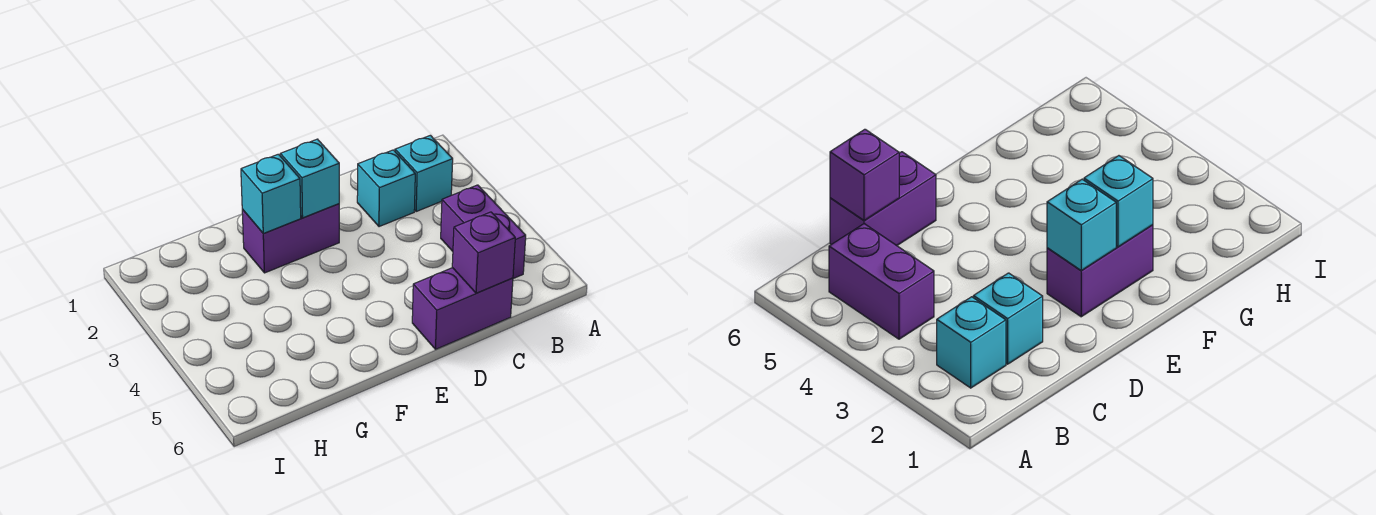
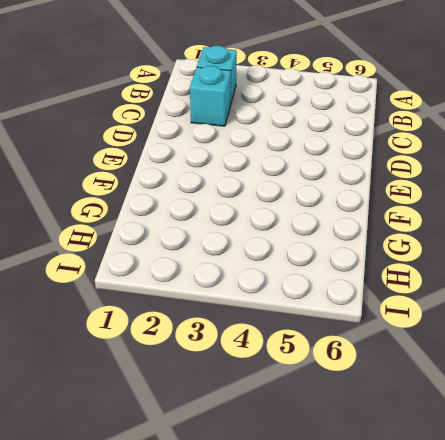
none -> purple 1x2 brick [441,185,526,279]
none -> purple 1x2 brick [412,268,513,349]

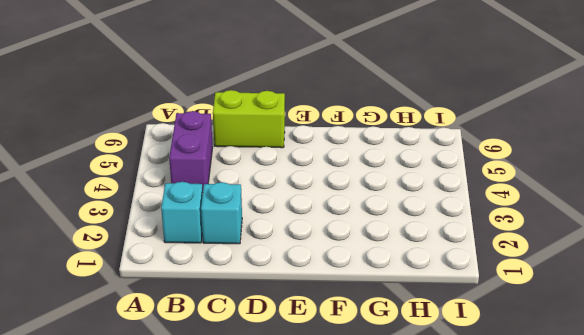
lime 1x2 brick [213,90,285,148] -> purple 1x2 brick [412,268,513,349]
none -> purple 1x2 brick [242,204,339,273]
none -> purple 1x1 brick [452,212,515,293]

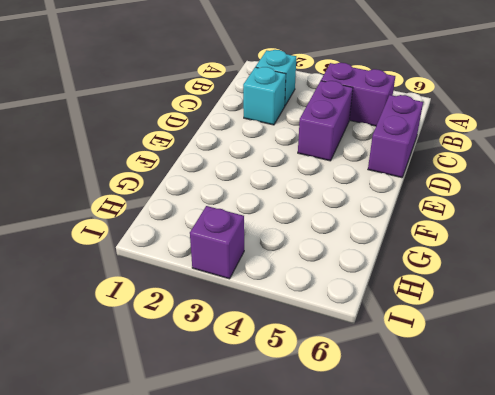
purple 1x2 brick [298,81,353,161] -> purple 1x2 brick moved to [242,204,339,273]
purple 1x1 brick [190,206,244,279] -> purple 1x1 brick moved to [452,212,515,293]
none -> cyan 1x1 brick [280,139,339,218]
none -> cyan 1x1 brick [241,154,301,233]

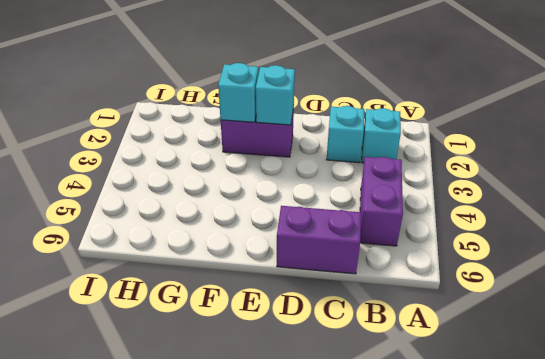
none -> purple 1x1 brick [452,212,515,293]

